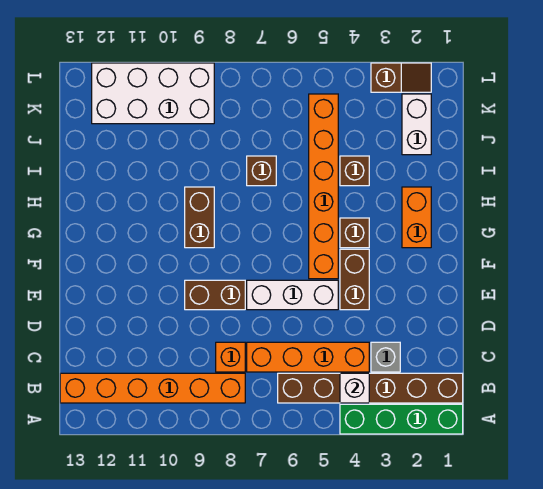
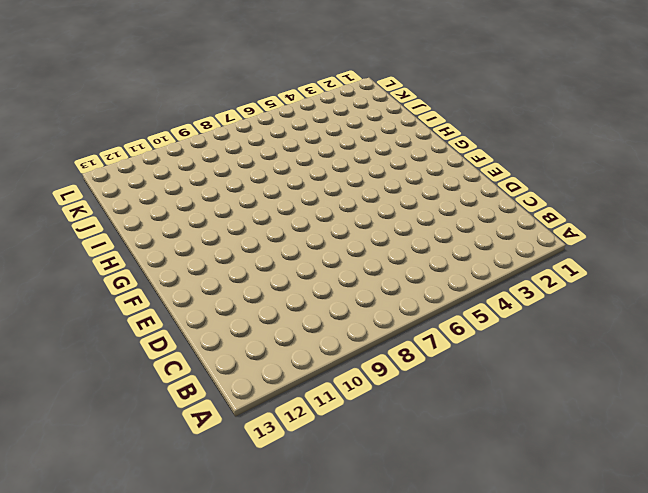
none -> green 1x4 brick [340,404,463,434]
none -> brown 1x6 brick [278,373,463,403]
none -> orange 1x6 brick [60,373,245,403]

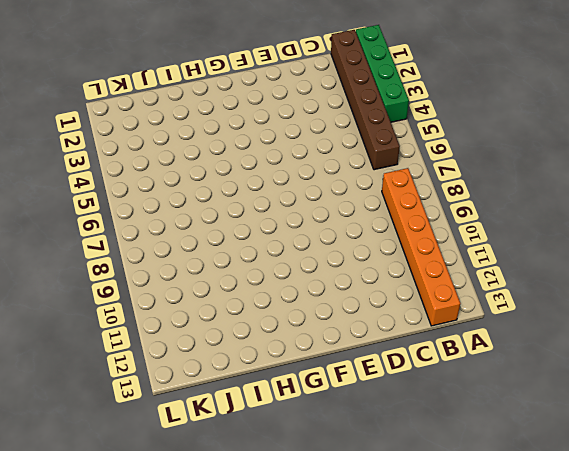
none -> grey 1x1 brick [371,342,400,372]
none -> orange 1x4 brick [247,342,369,372]
none -> orange 1x1 brick [216,342,245,372]

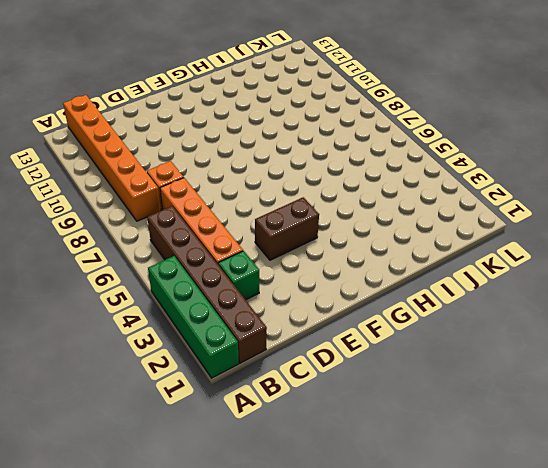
green 1x1 brick [218,251,259,300] -> grey 1x1 brick [371,342,400,372]
none -> white 1x3 brick [247,280,338,310]
none -> brown 1x2 brick [185,280,245,310]
none -> orange 1x6 brick [309,94,338,279]

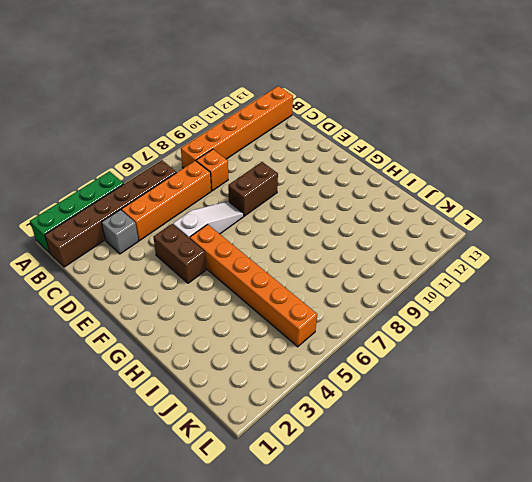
white 1x3 slope [173,201,244,238] -> white 1x3 brick [247,280,338,310]
none -> orange 1x2 brick [402,187,431,248]
none -> brown 1x1 brick [340,218,369,248]
none -> brown 1x2 brick [185,187,214,248]

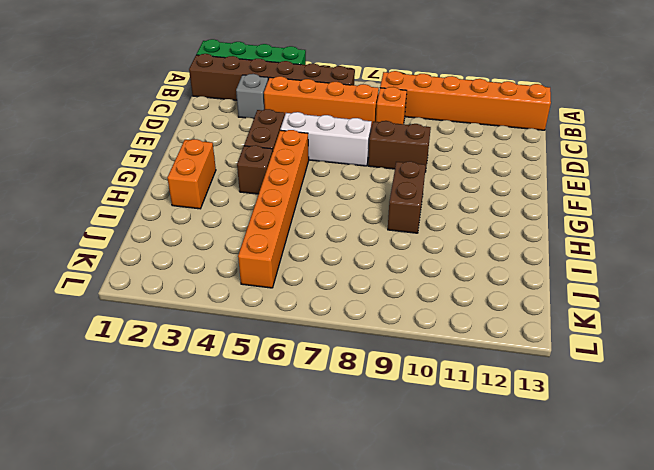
none -> brown 1x1 brick [340,156,369,186]
none -> brown 1x1 brick [247,156,276,186]
none -> white 1x2 brick [402,94,431,155]

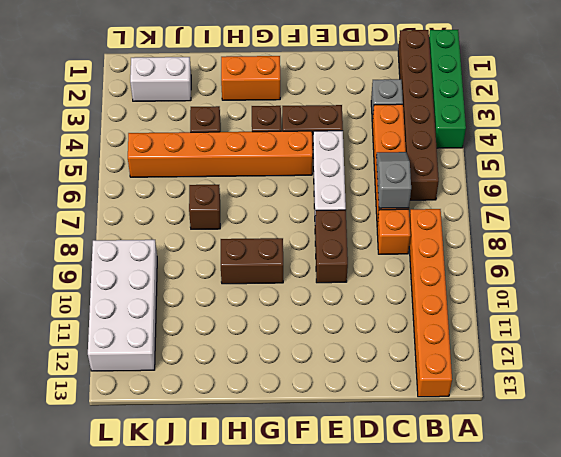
grey 1x2 slope [376,152,411,208] -> none
none -> brown 1x2 slope [371,63,431,92]
none -> white 1x1 brick [340,373,369,403]

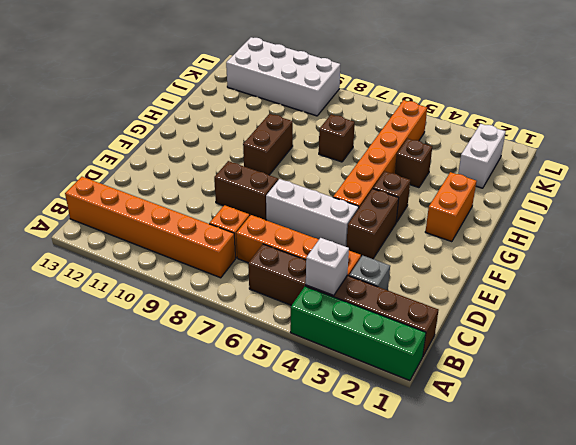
none -> brown 1x2 slope [371,63,431,92]

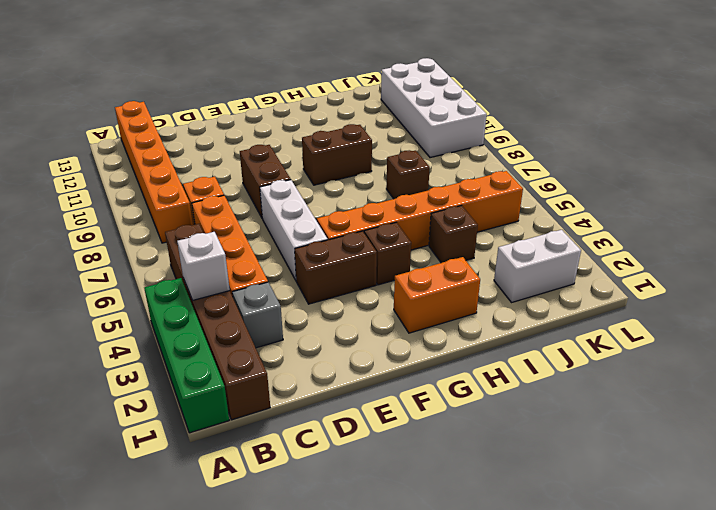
none -> brown 1x2 slope [371,63,431,92]

